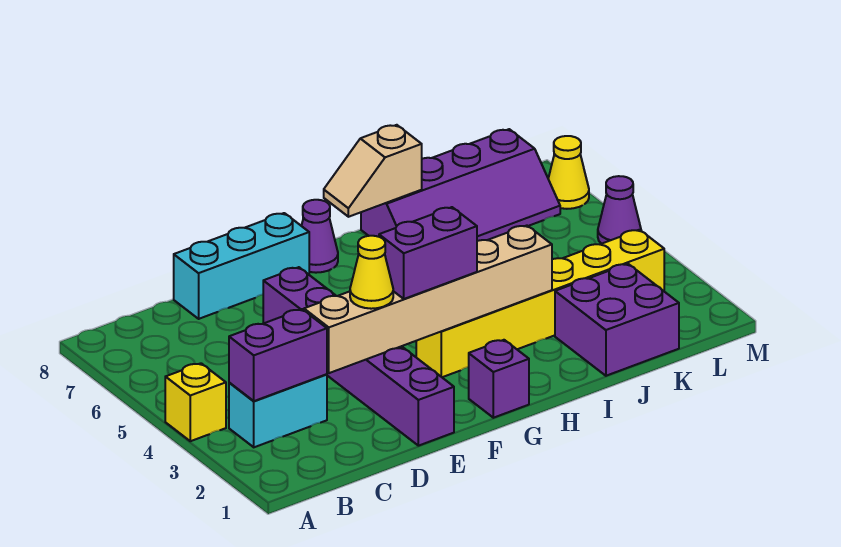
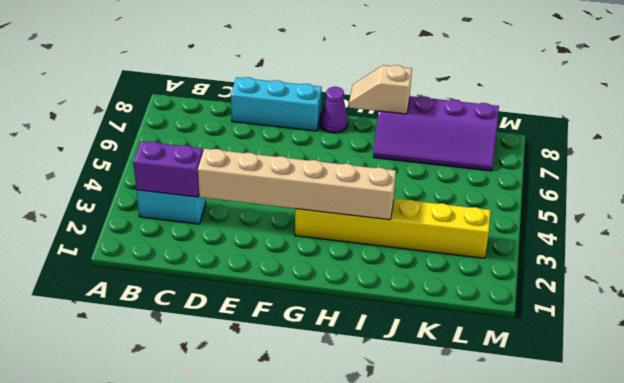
none -> yellow 1x1 brick [165,363,226,441]
none -> purple 1x6 brick [263,267,454,446]
none -> purple 1x1 brick [469,340,529,418]

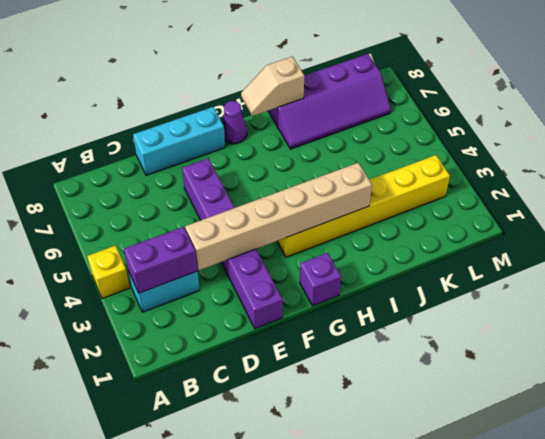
none -> purple 2x2 brick [555,264,679,376]
none -> purple 1x1 cone [598,176,641,244]
none -> yellow 1x1 cone [548,136,589,209]

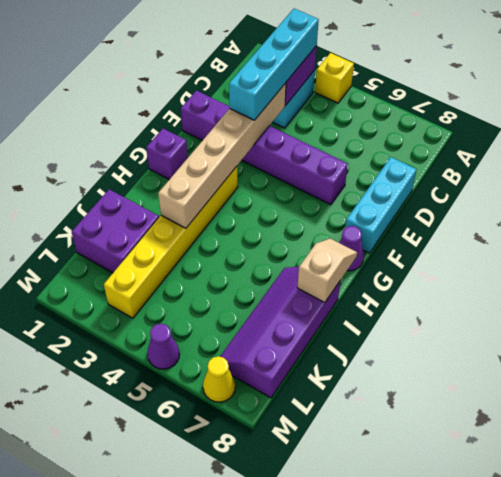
cyan 1x4 brick [229,9,319,120] -> yellow 1x1 cone [350,236,393,309]
none -> purple 1x2 brick [379,207,477,299]

